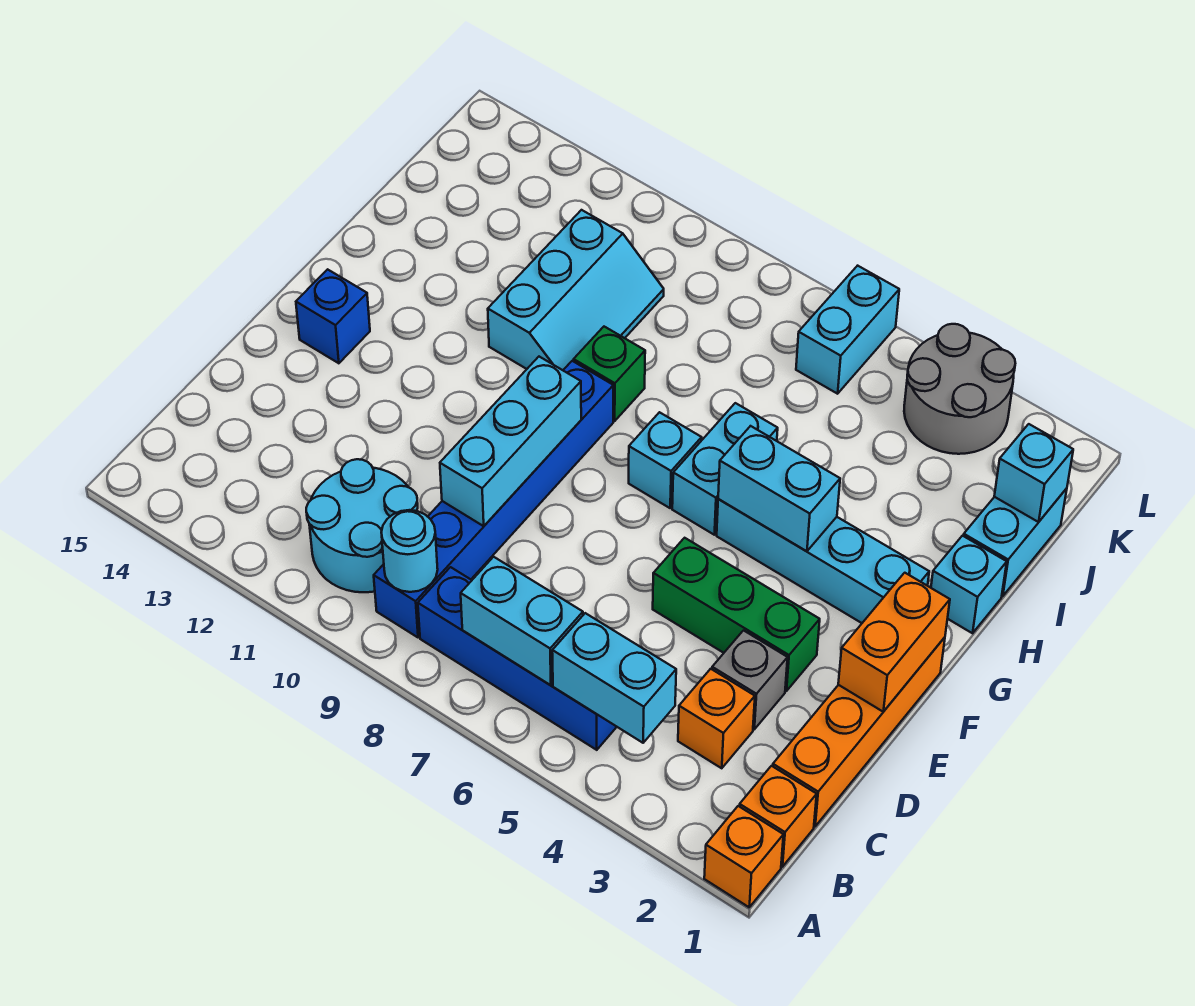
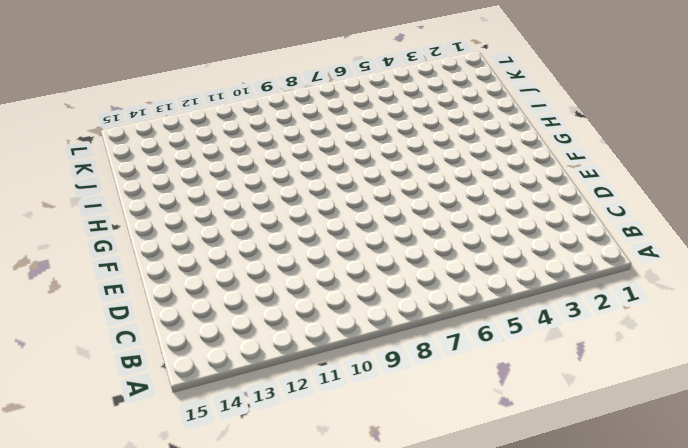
none -> orange 1x1 brick [704,806,783,907]
none -> orange 1x1 brick [739,766,817,867]
none -> blue 1x4 brick [418,567,617,750]

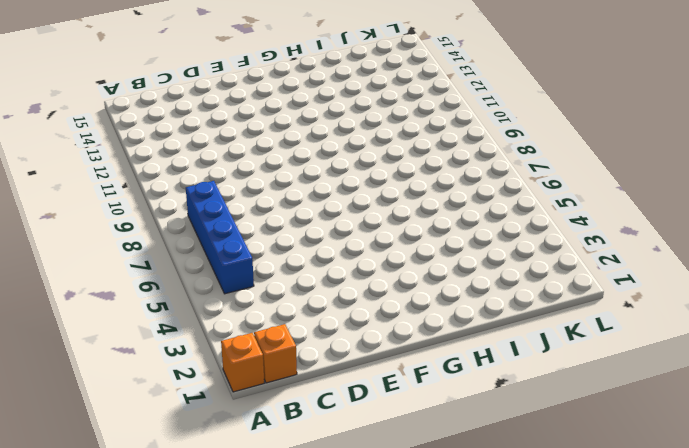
none -> blue 1x6 brick [374,361,613,637]
none -> cyan 2x2 round brick [306,459,418,592]
none -> orange 1x4 brick [773,637,945,826]

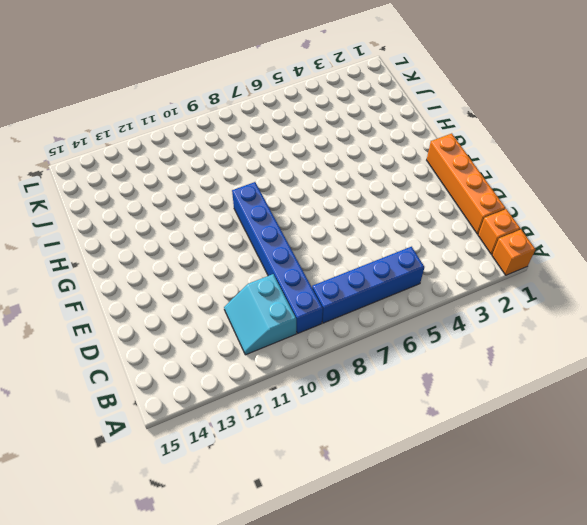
cyan 2x2 slope [224,274,296,355] -> cyan 2x2 round brick [306,459,418,592]
none -> orange 1x1 brick [678,669,755,768]
none -> grey 1x1 brick [712,631,788,729]
none -> green 1x3 brick [653,538,820,691]

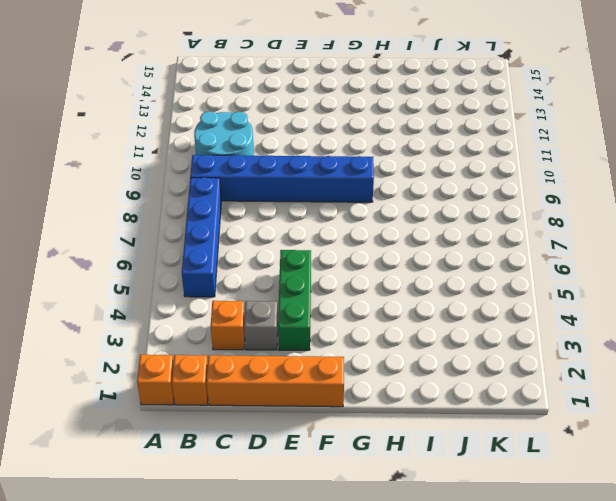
none -> blue 1x1 brick [296,269,370,363]
none -> cyan 1x4 brick [717,499,929,623]
none -> cyan 1x2 brick [672,403,778,535]

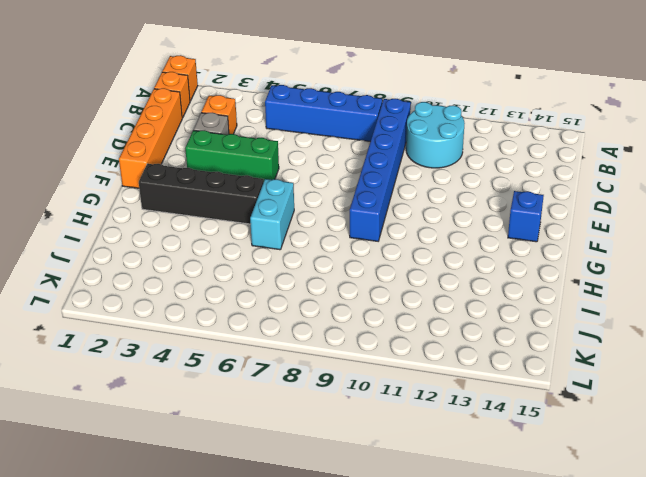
black 1x4 brick [139,164,264,224] -> cyan 1x4 brick [717,499,929,623]
none -> cyan 1x1 brick [629,412,702,508]
none -> cyan 1x1 brick [931,536,1007,633]
none -> green 1x1 brick [574,327,645,421]

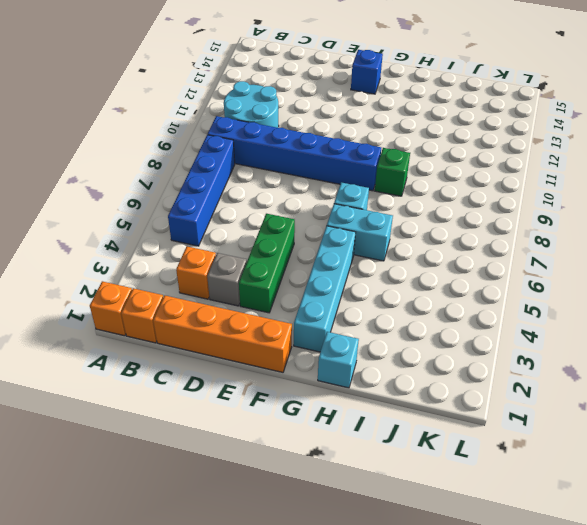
none -> cyan 2x3 slope [488,210,664,370]
none -> cyan 1x2 brick [964,488,1067,596]
none -> grey 2x2 round brick [904,324,1015,454]

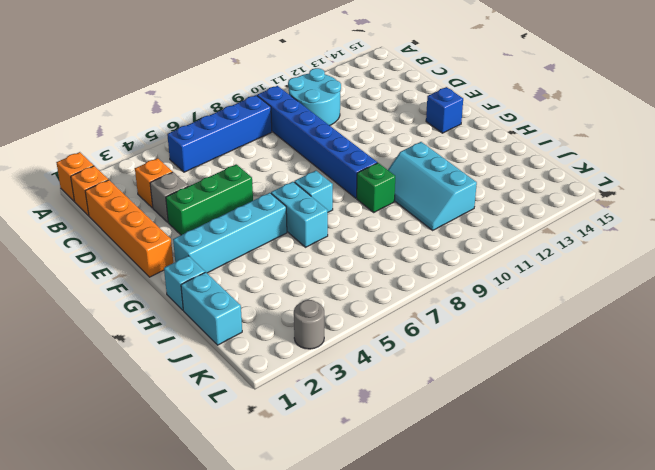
grey 1x1 round brick [294,300,324,349] -> grey 2x2 round brick [904,324,1015,454]
none -> cyan 1x2 brick [796,266,899,394]
none -> cyan 1x2 brick [552,613,676,743]
none -> cyan 1x2 brick [461,557,583,685]

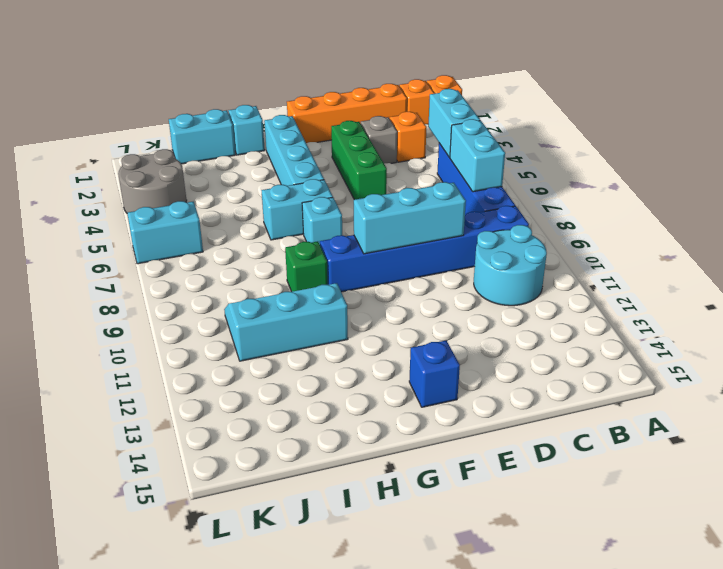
none -> cyan 1x1 round brick [381,510,438,592]
none -> orange 1x2 brick [838,573,950,712]
none -> cyan 1x2 brick [718,426,840,551]

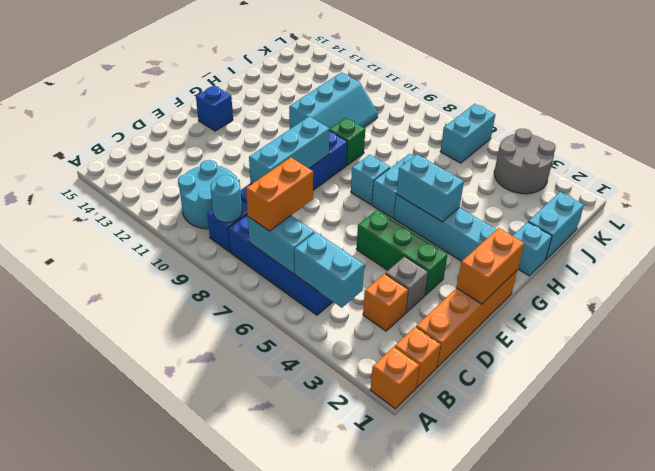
orange 1x2 brick [246,157,313,231] -> none
none -> cyan 1x1 brick [994,424,1073,522]

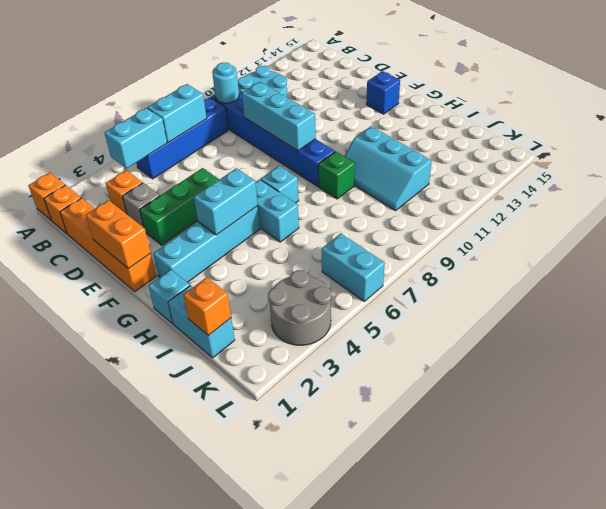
orange 1x1 brick [183,277,231,335] -> cyan 1x1 brick [994,424,1073,522]

